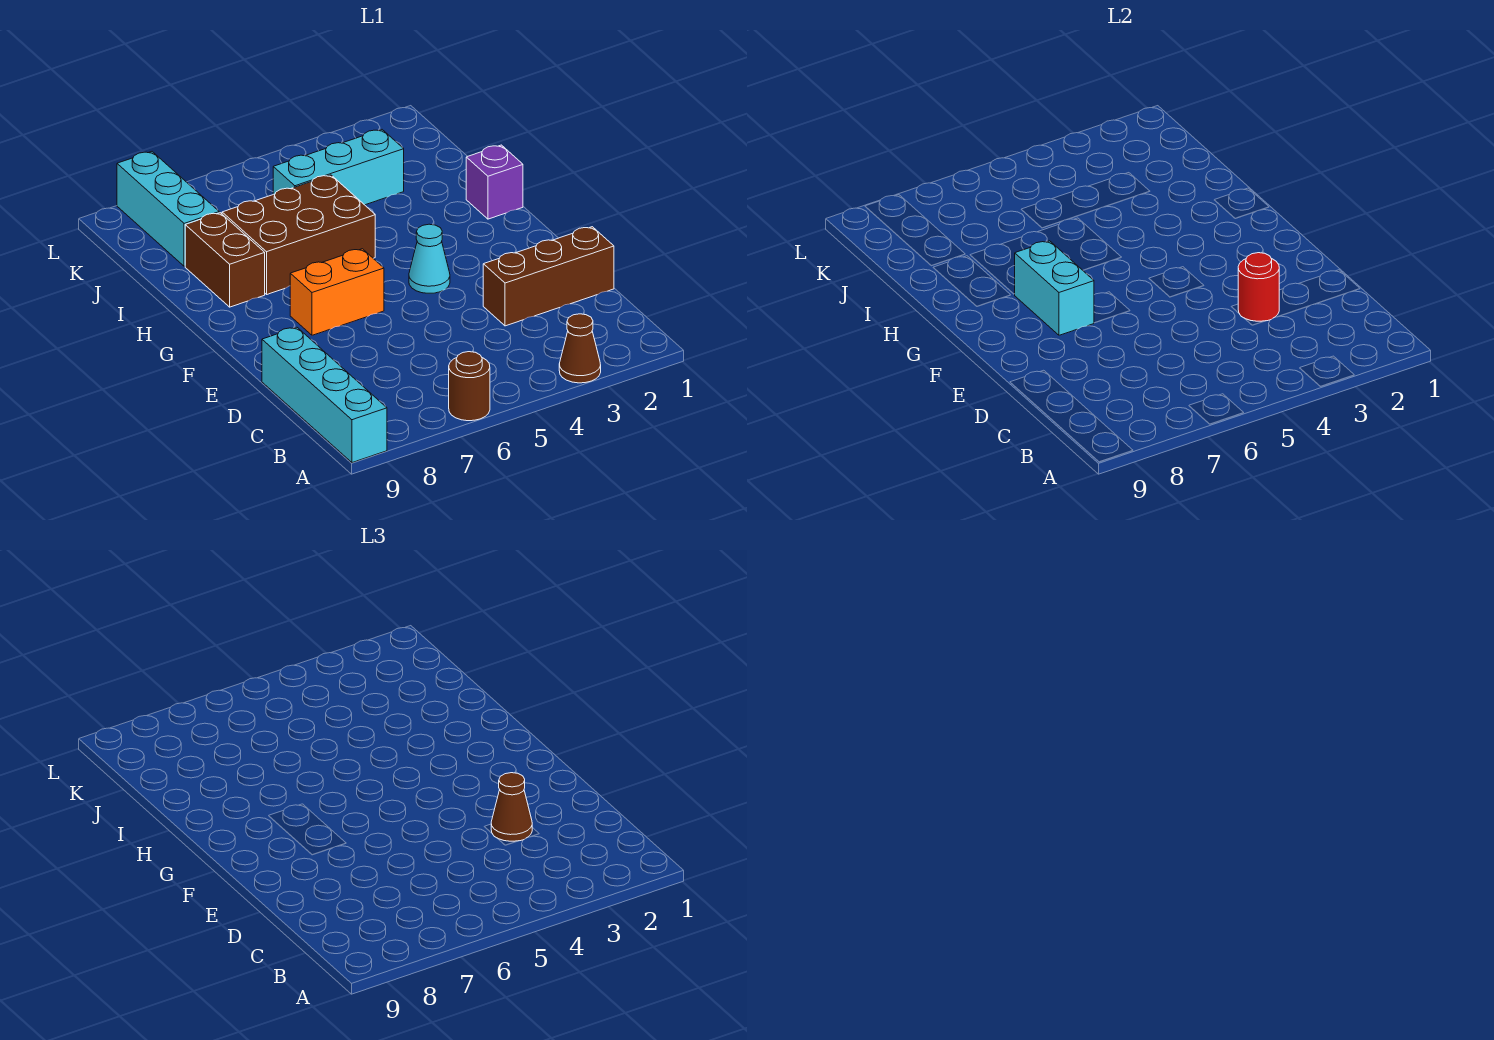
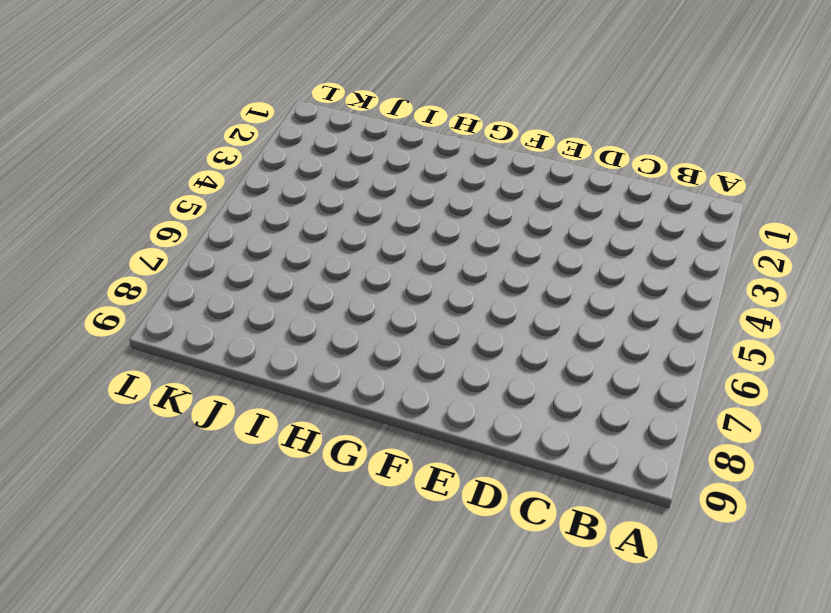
none -> brown 1x1 cone [559,314,601,383]
none -> brown 1x1 round brick [449,352,490,421]
none -> cyan 1x4 brick [262,327,387,463]

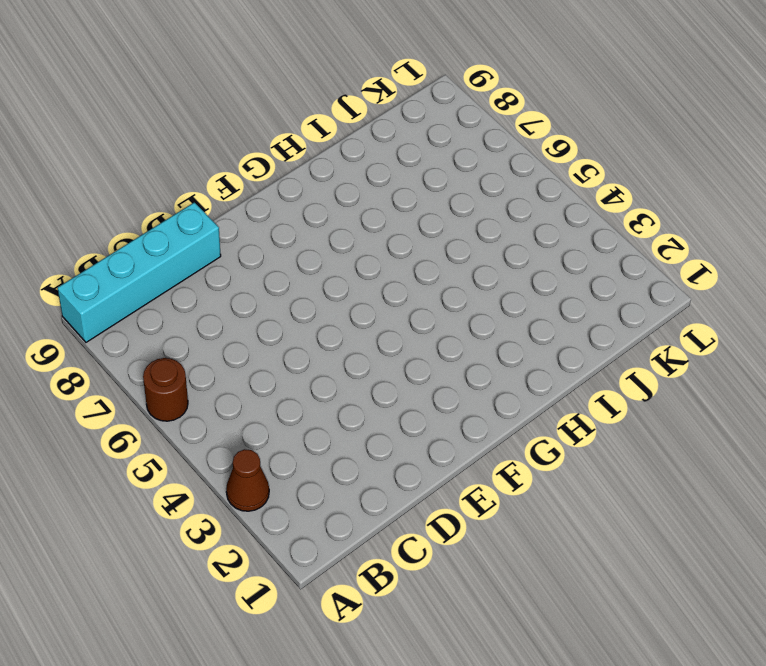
none -> brown 1x3 brick [483,227,614,326]
none -> cyan 1x1 cone [409,224,450,293]
none -> orange 1x2 brick [290,249,384,335]

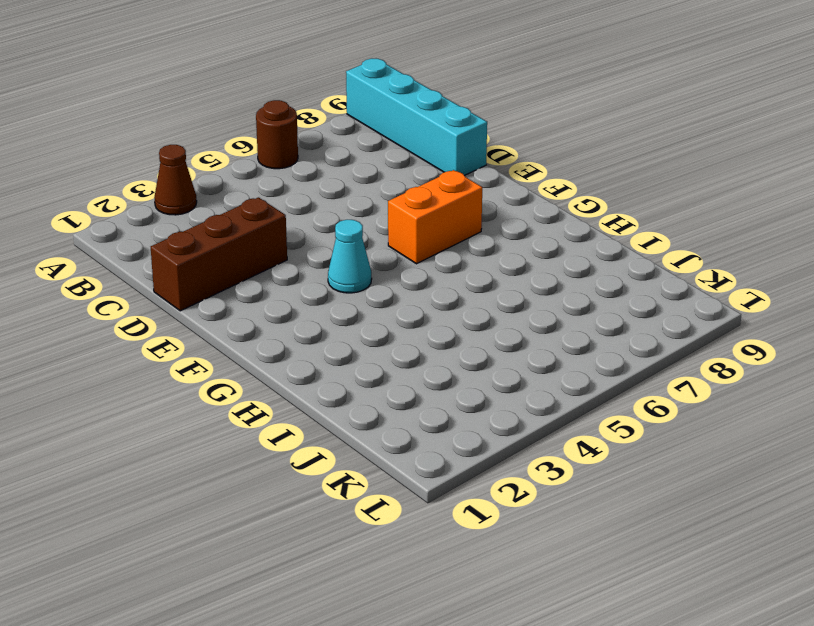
none -> purple 1x1 brick [466,145,523,219]
none -> brown 2x3 brick [222,175,375,294]
none -> brown 1x2 brick [185,213,265,307]

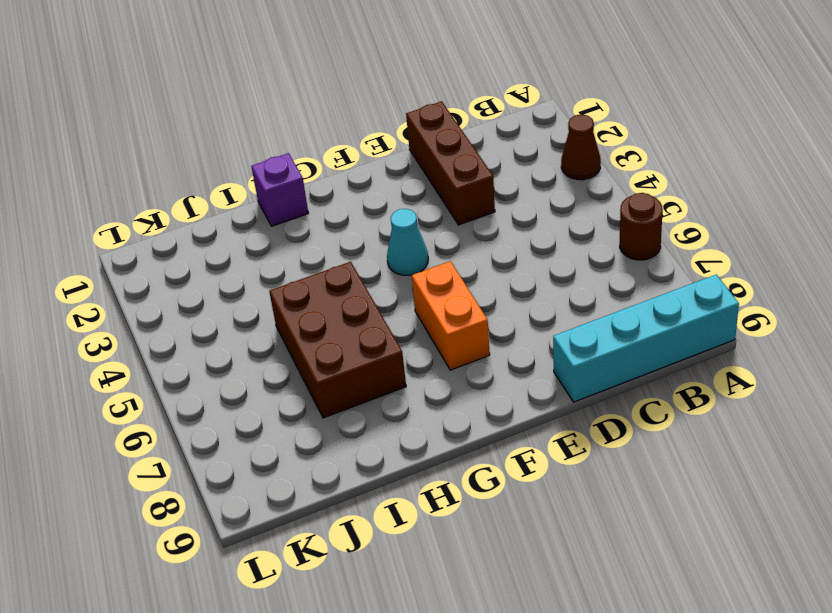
none -> brown 1x2 brick [185,213,265,307]
none -> cyan 1x3 brick [273,130,404,205]
none -> cyan 1x3 brick [117,152,219,266]

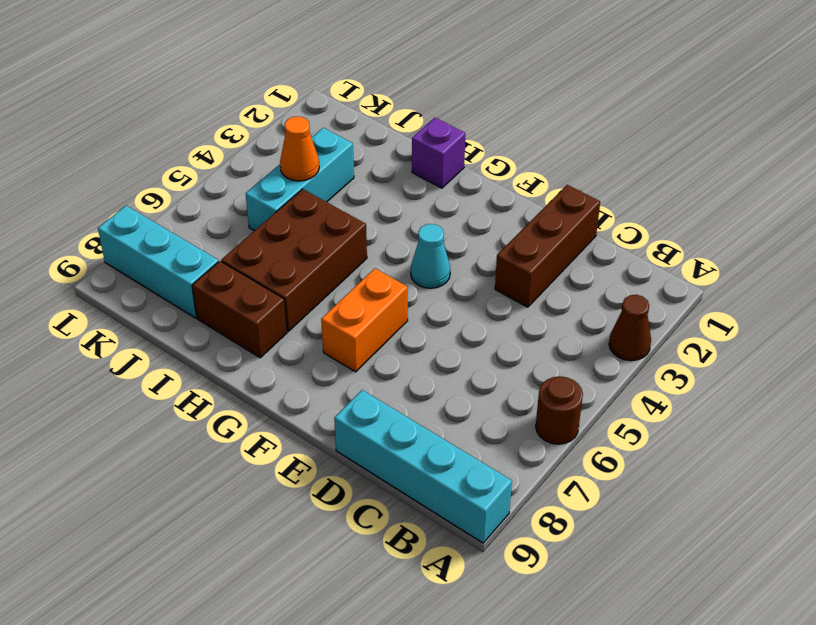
orange 1x1 cone [280,116,319,181] -> none
none -> red 1x1 round brick [1238,253,1279,321]
none -> cyan 1x2 brick [1015,241,1094,335]
none -> brown 1x1 cone [491,773,532,841]

